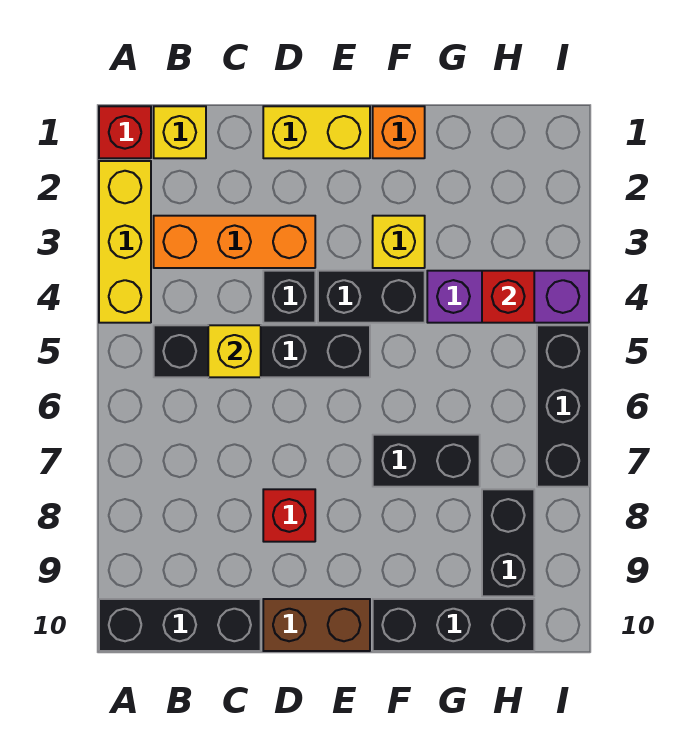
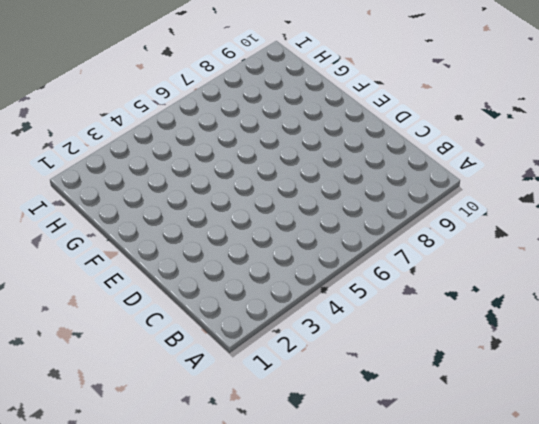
none -> red 1x1 brick [99,106,151,158]
none -> yellow 1x3 brick [99,161,151,323]
none -> black 1x3 brick [99,599,261,651]

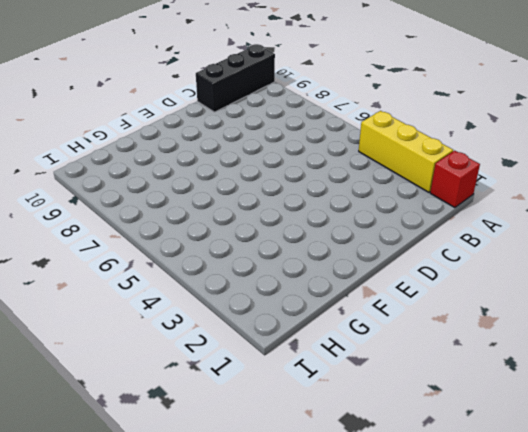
none -> yellow 1x1 brick [154,106,206,158]
none -> orange 1x3 brick [154,216,315,268]
none -> black 1x4 brick [154,325,370,377]

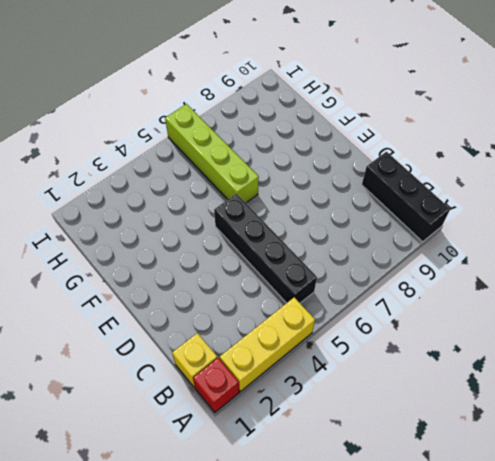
lime 1x4 brick [165,104,259,203] -> black 1x3 brick [537,325,589,487]
none -> orange 1x3 brick [154,216,315,268]
none -> yellow 1x2 brick [263,106,370,158]
none -> black 1x1 brick [263,271,315,323]

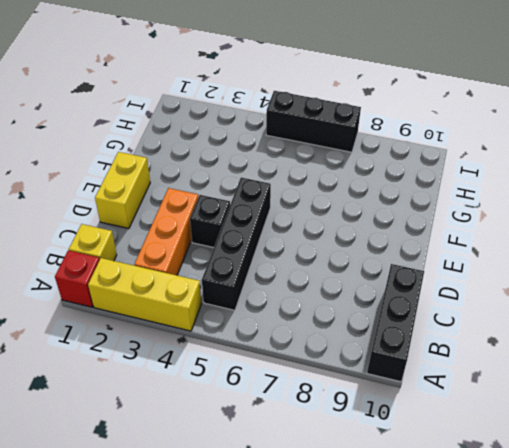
none -> red 1x1 brick [263,489,315,542]
none -> brown 1x2 brick [263,599,370,651]
none -> black 1x2 brick [318,271,425,323]

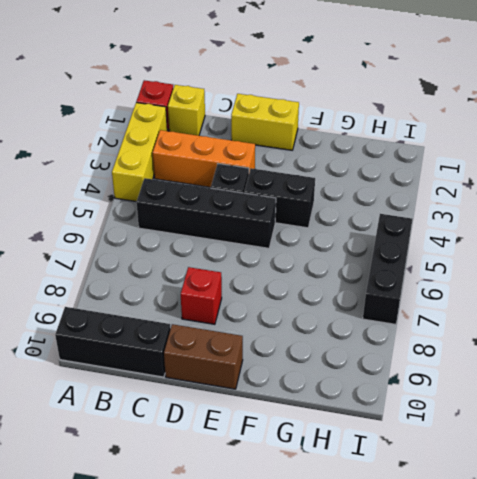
none -> orange 1x1 brick [373,106,425,158]
none -> yellow 1x1 brick [373,216,425,268]
none -> black 1x2 brick [373,435,480,487]

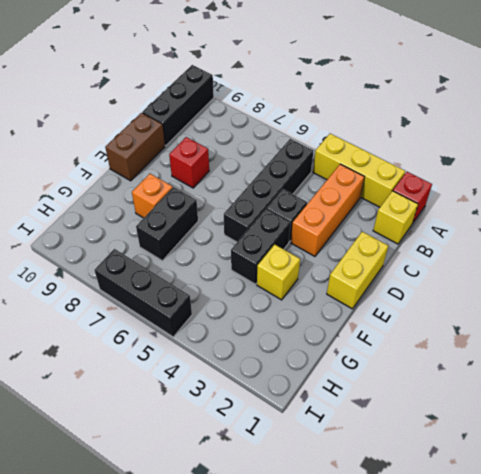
orange 1x1 brick [132,174,173,218] -> orange 1x1 brick moved to [373,106,425,158]
none -> black 1x3 brick [373,599,534,651]
none -> purple 1x3 brick [427,271,589,323]
none -> black 1x2 brick [482,489,534,596]

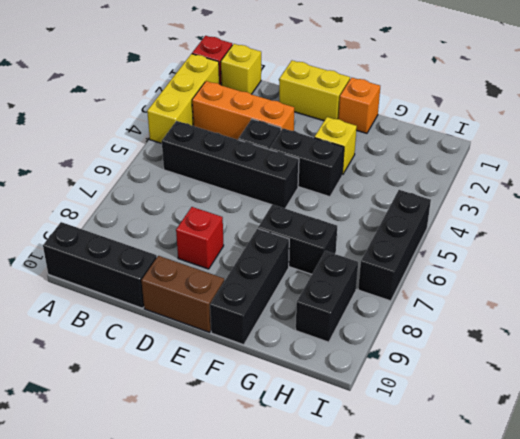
black 1x3 brick [210,229,289,345] -> black 1x3 brick turned to [373,599,534,651]
none -> purple 1x3 brick [427,271,589,323]
none -> yellow 1x1 brick [208,325,261,377]
none -> red 1x1 brick [482,271,534,323]

